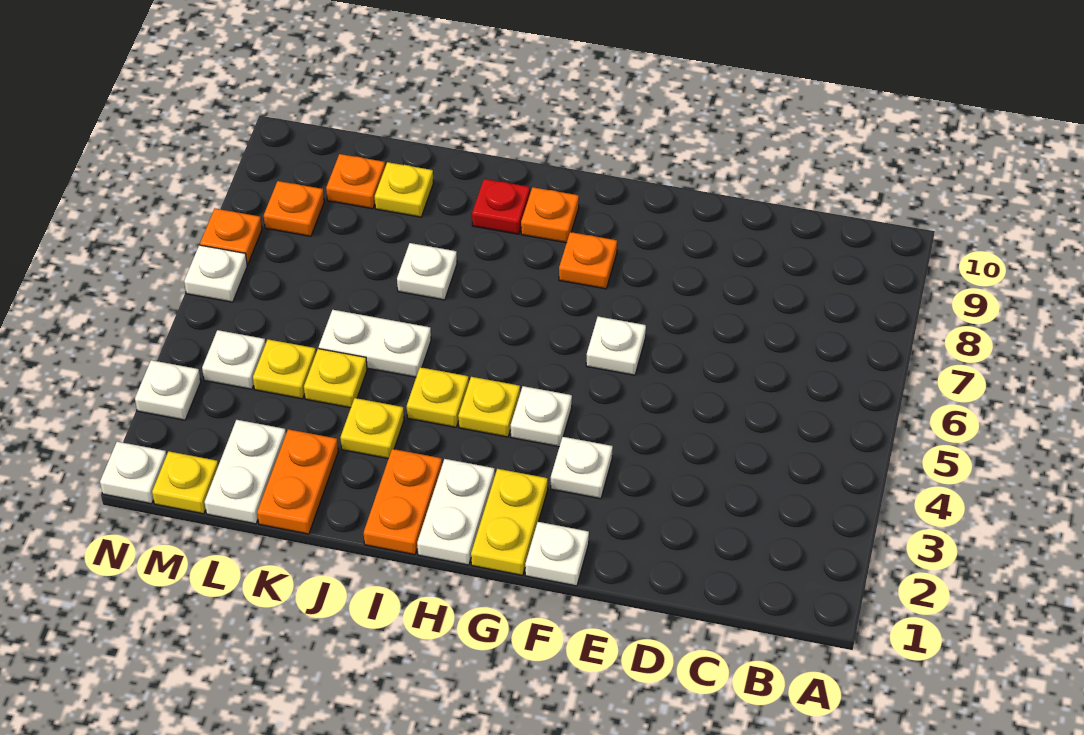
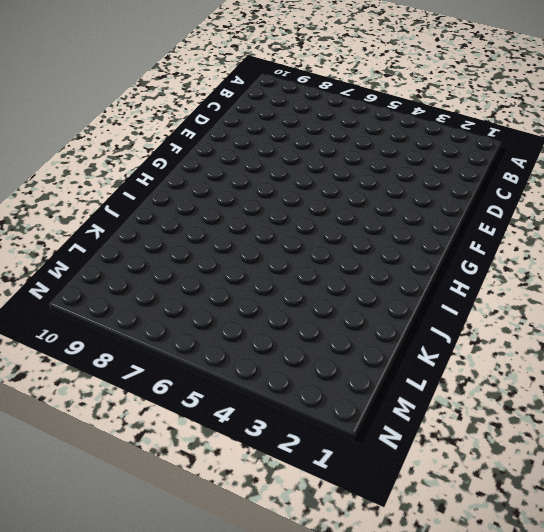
none -> white 1x1 plate [525,522,589,586]
none -> white 1x1 plate [551,437,613,499]
none -> white 1x1 plate [586,317,646,375]

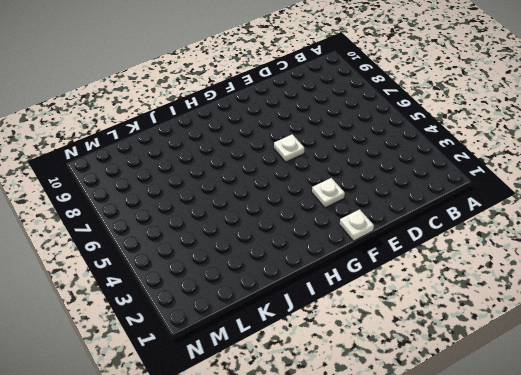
none -> yellow 1x2 plate [471,469,548,575]
none -> white 1x1 plate [511,386,572,447]
none -> orange 1x1 plate [559,232,617,289]

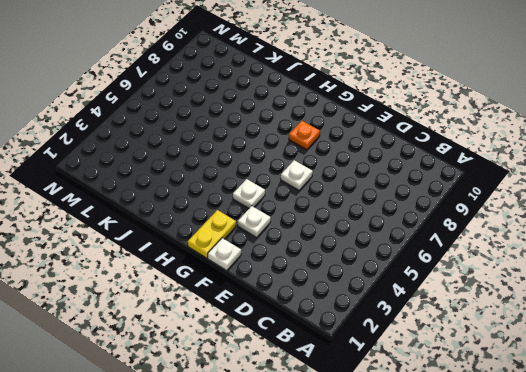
none -> white 1x2 plate [417,459,495,565]
none -> yellow 1x1 plate [458,377,520,437]
none -> orange 1x1 plate [521,187,579,243]

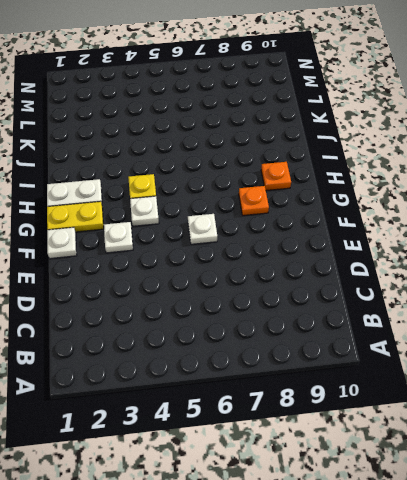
none -> orange 1x2 plate [364,449,442,555]
none -> yellow 1x1 plate [407,367,469,427]
none -> red 1x1 plate [472,179,530,234]

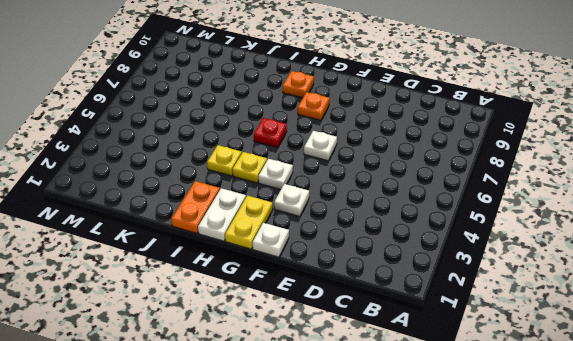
red 1x1 plate [254,118,287,147] -> red 1x1 plate moved to [472,179,530,234]
none -> yellow 1x1 plate [340,398,404,459]
none -> white 1x2 plate [319,310,431,377]
none -> white 1x1 plate [397,243,457,300]

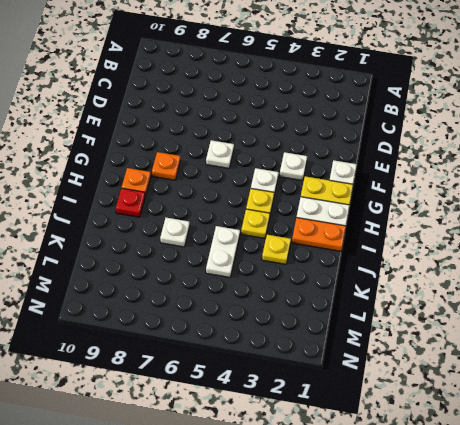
none -> orange 1x2 plate [257,429,338,534]
none -> yellow 1x1 plate [304,349,367,408]
none -> yellow 1x1 plate [375,162,433,217]

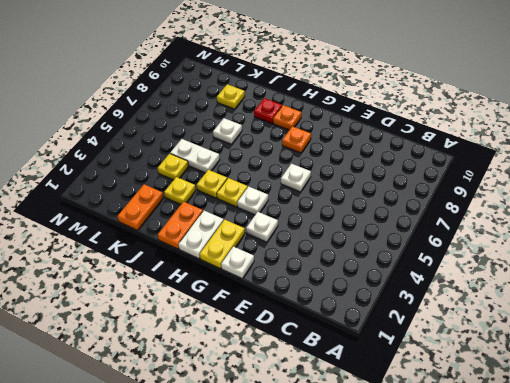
none -> white 1x2 plate [205,420,286,524]
none -> yellow 1x1 plate [253,339,316,399]
none -> orange 1x1 plate [326,154,385,209]

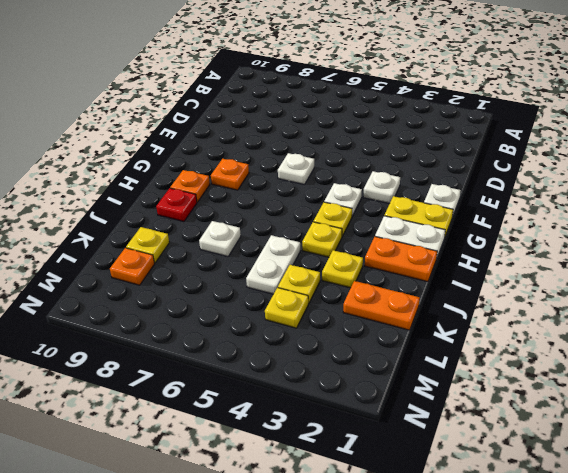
none -> white 1x2 plate [205,420,286,524]
none -> yellow 1x1 plate [152,451,218,514]
none -> white 1x1 plate [202,330,266,389]

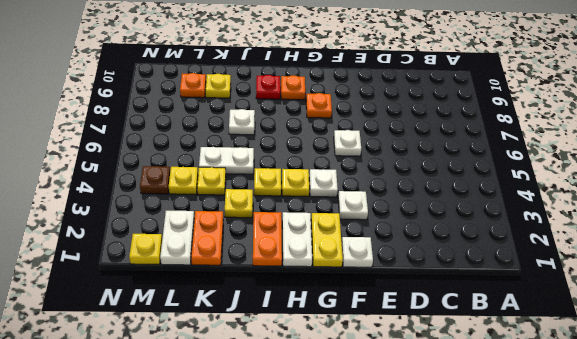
brown 1x1 plate [140,166,170,194] -> white 1x1 plate [202,330,266,389]
none -> orange 1x1 plate [264,181,324,236]
none -> white 1x1 plate [100,442,167,504]
none -> white 1x1 plate [135,360,201,420]

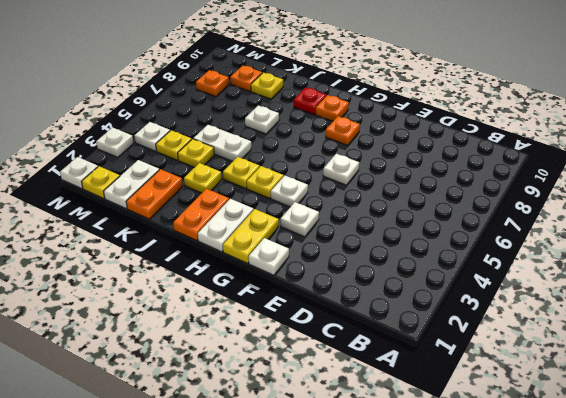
none -> white 1x1 plate [184,245,247,302]
none -> orange 1x1 plate [200,209,262,265]

